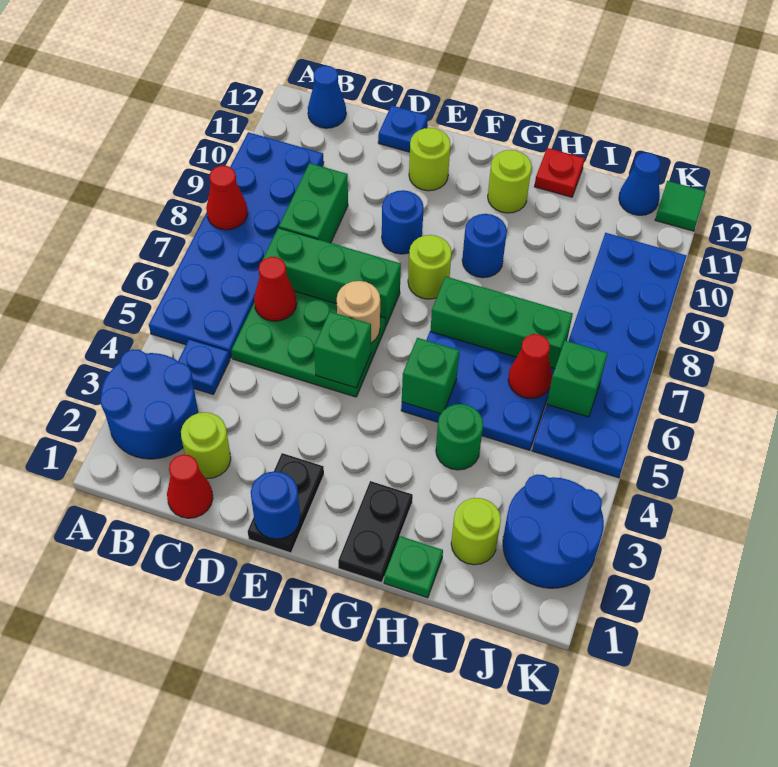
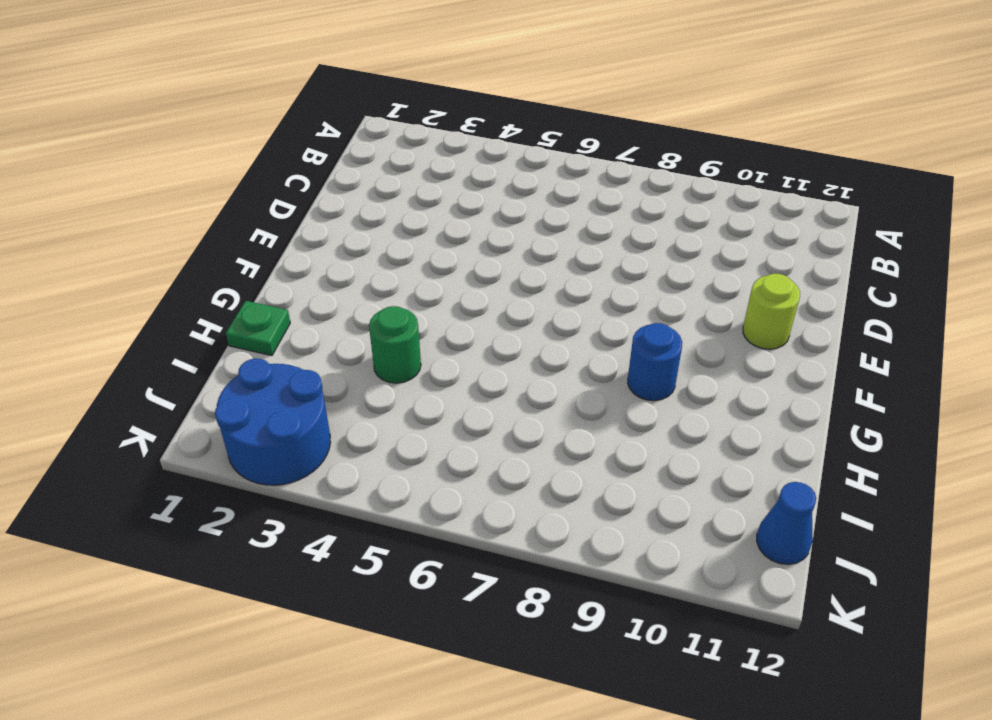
none -> blue 2x2 round brick [100,349,198,459]
none -> blue 2x6 plate [149,132,324,358]
none -> blue 1x1 plate [178,339,230,394]
none -> blue 1x1 cone [308,66,346,128]

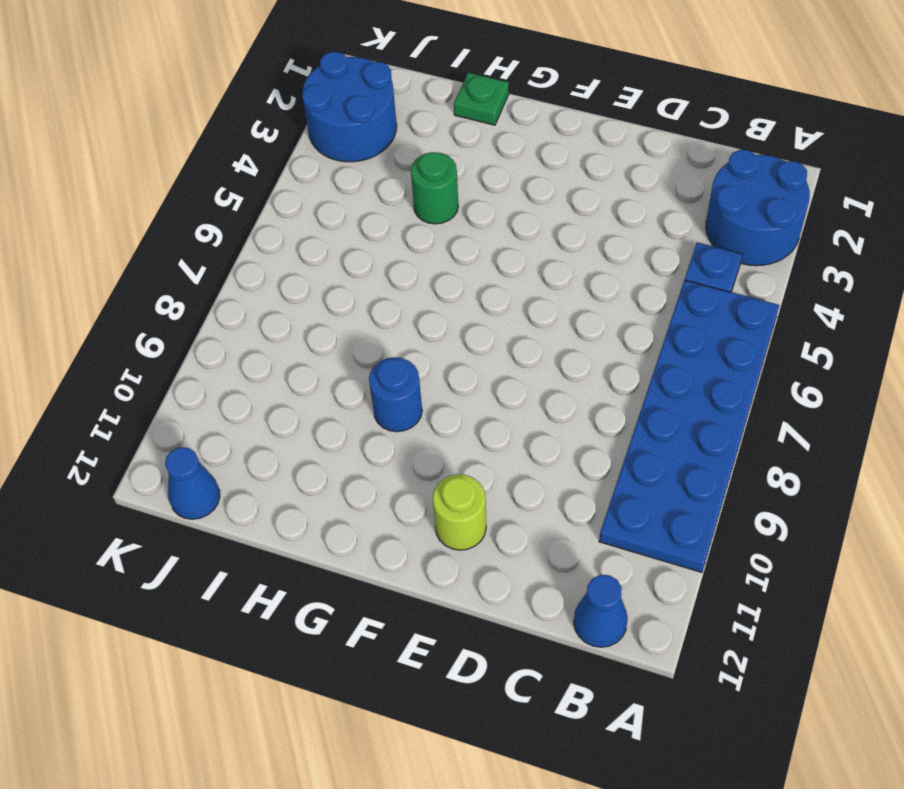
none -> red 1x1 cone [167,455,213,518]
none -> lime 1x1 round brick [181,412,231,479]
none -> green 2x3 plate [231,291,386,397]
none -> green 1x3 brick [263,228,401,325]

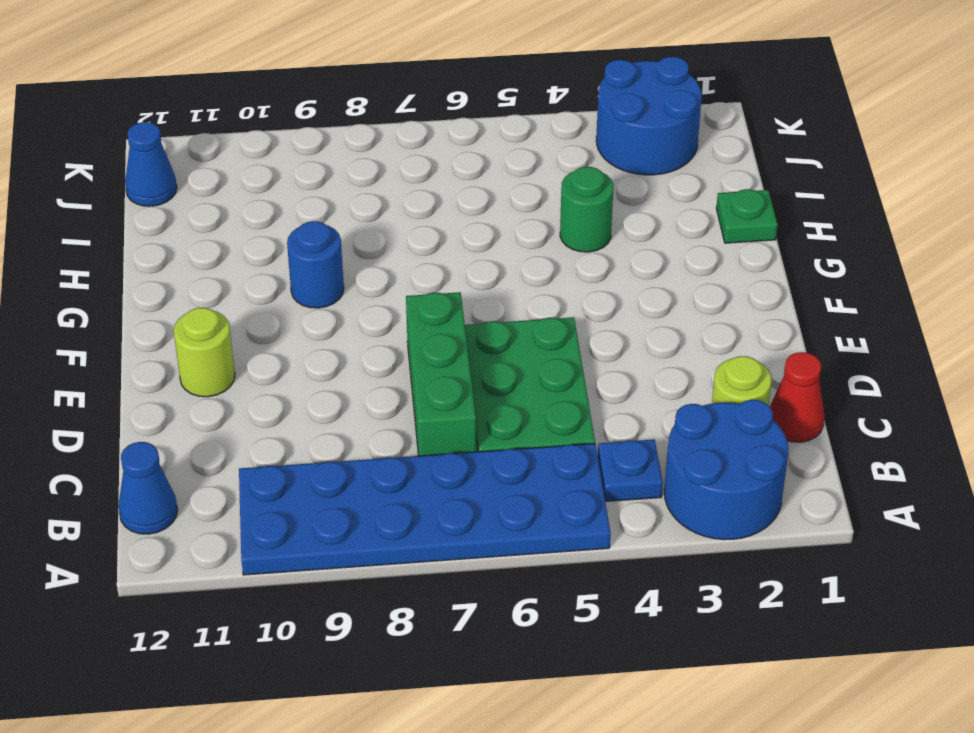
none -> green 1x2 brick [279,163,348,243]
none -> blue 1x1 plate [378,105,428,152]
none -> black 1x2 plate [248,453,324,553]
none -> blue 1x1 round brick [382,190,424,254]

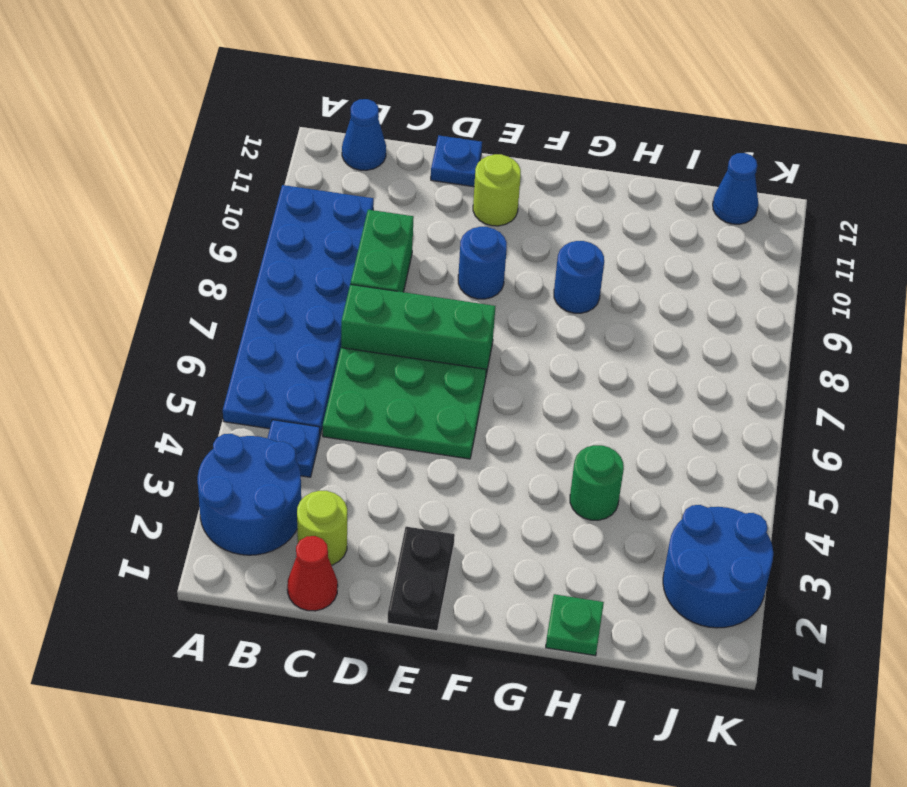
none -> lime 1x1 round brick [408,235,452,299]
none -> black 1x2 plate [338,481,413,583]
none -> blue 2x3 plate [401,332,555,450]
none -> green 1x3 brick [430,277,573,368]

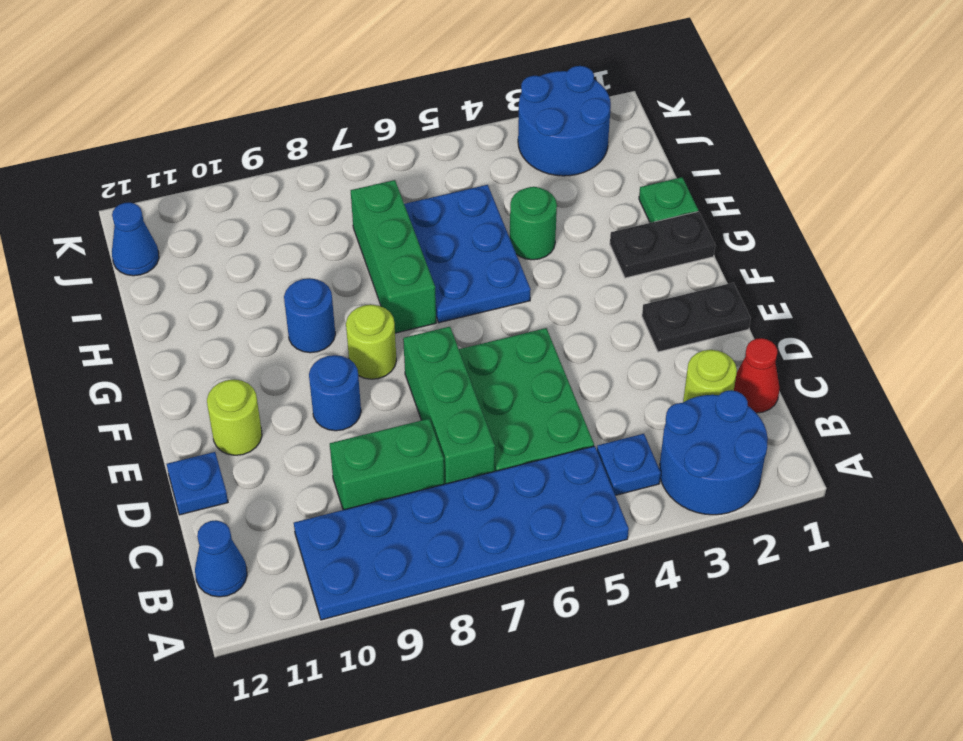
none -> lime 1x1 round brick [488,150,532,213]
none -> red 1x1 plate [534,148,585,197]
none -> lime 1x1 round brick [451,498,501,565]
none -> blue 2x6 plate [532,233,686,478]

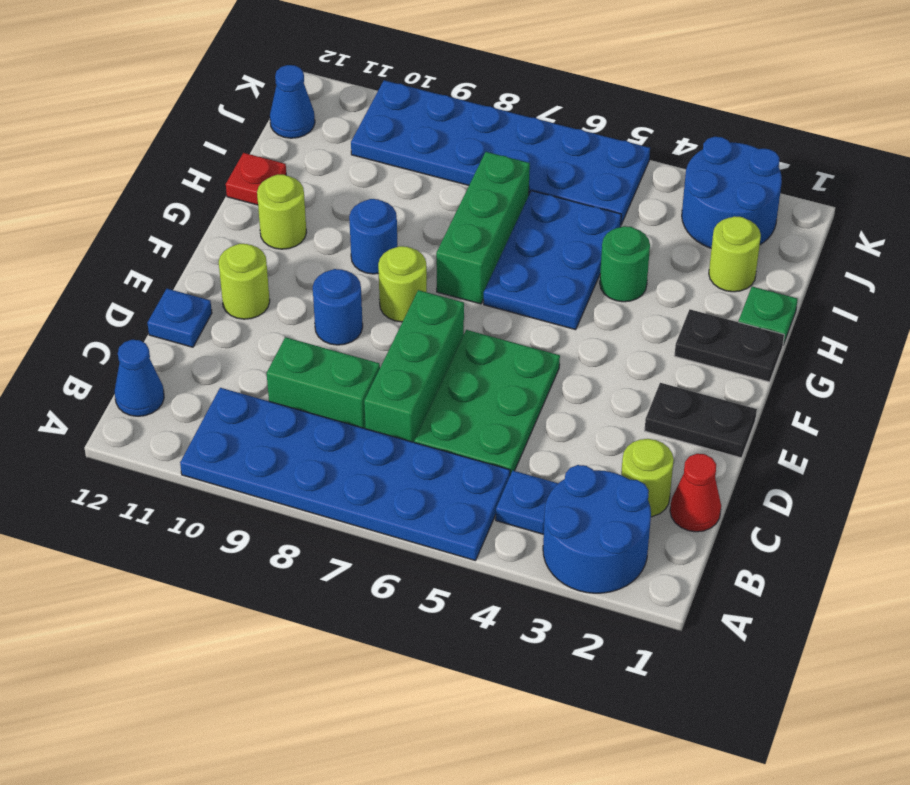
none -> green 1x1 tile [655,181,706,231]
none -> red 1x1 cone [206,166,248,230]
none -> red 1x1 cone [254,257,297,321]
none -> blue 1x1 round brick [251,471,300,539]

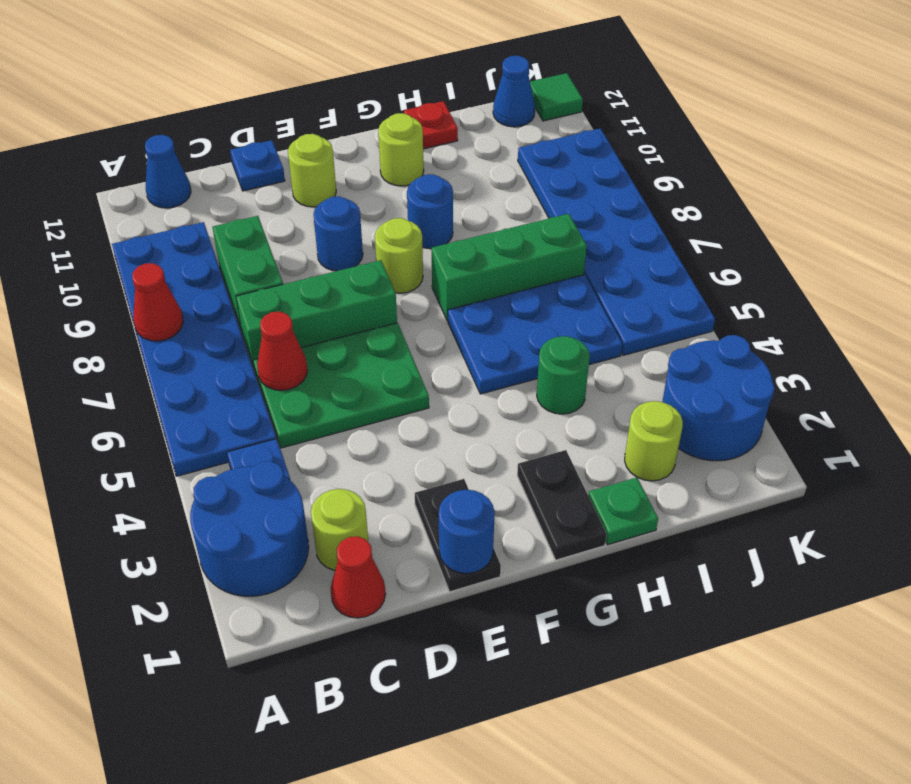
none -> green 1x1 brick [314,312,371,388]
none -> tan 1x1 round brick [337,281,380,343]
none -> green 1x1 brick [402,338,459,414]
none -> red 1x1 cone [508,334,552,398]

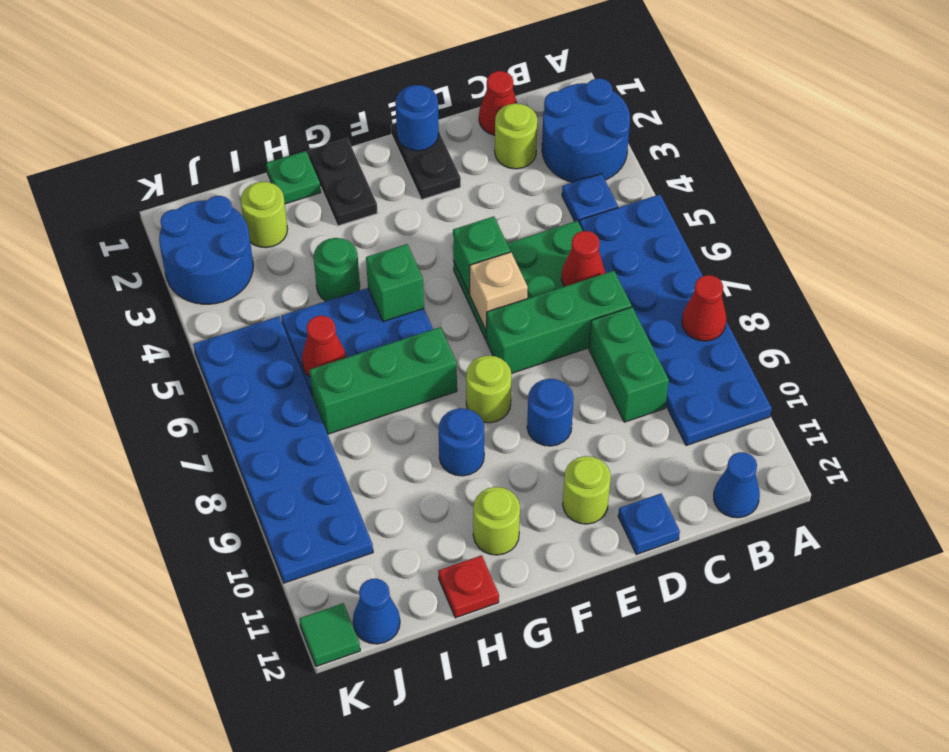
tan 1x1 brick [470,252,528,330] -> tan 1x1 round brick [337,281,380,343]
none -> green 1x1 brick [547,341,607,417]

